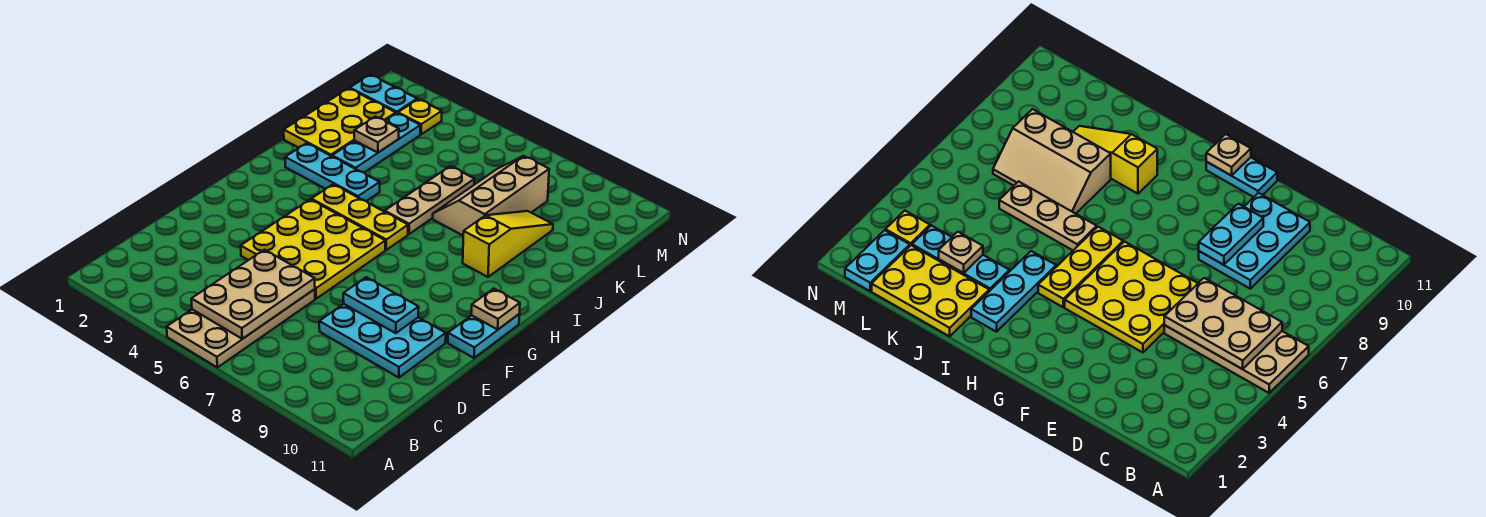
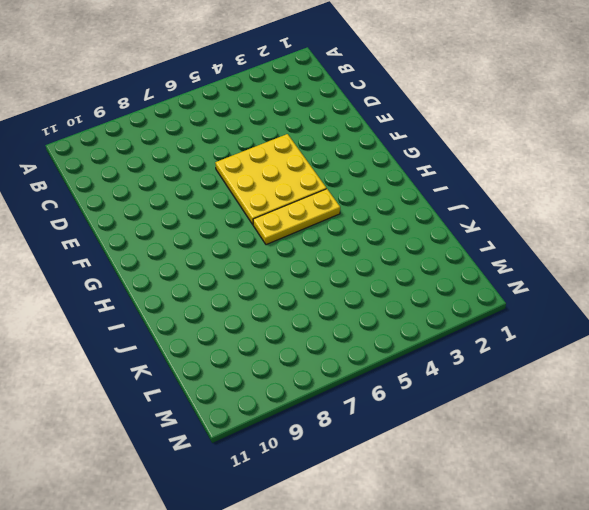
none -> tan 2x4 plate [167,289,315,367]
none -> cyan 2x3 plate [319,304,446,378]
none -> cyan 1x2 plate [448,314,519,358]

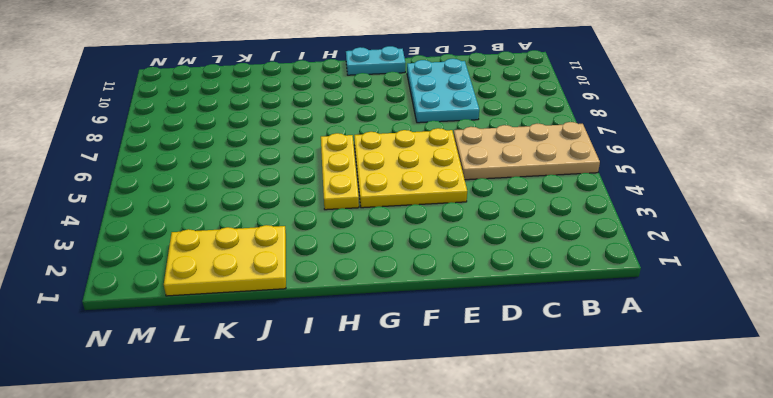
none -> cyan 1x3 plate [285,143,380,201]
none -> tan 1x3 plate [385,166,475,234]
none -> yellow 1x3 slope [463,211,553,277]

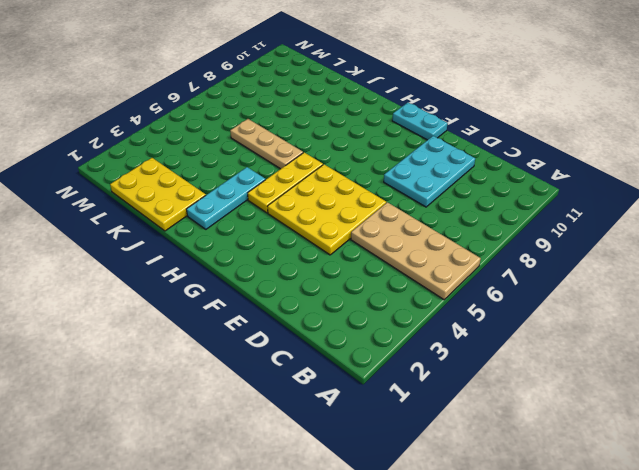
none -> yellow 1x3 slope [463,211,553,277]
none -> cyan 1x3 plate [332,113,420,172]
none -> tan 2x3 slope [433,156,549,235]

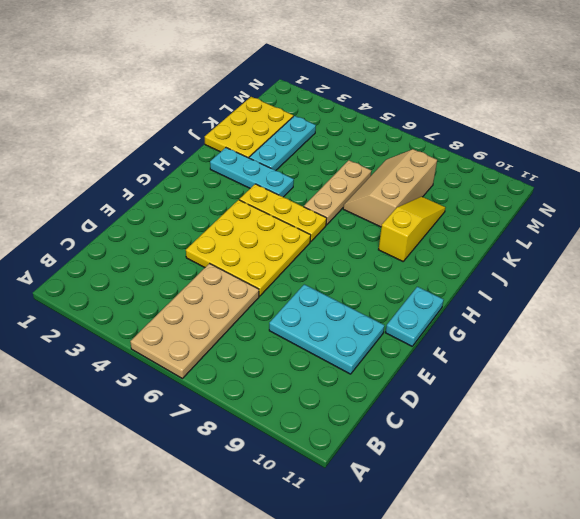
none -> cyan 1x2 plate [350,75,417,113]
none -> yellow 1x1 plate [398,99,442,134]
none -> tan 2x3 plate [191,250,315,339]

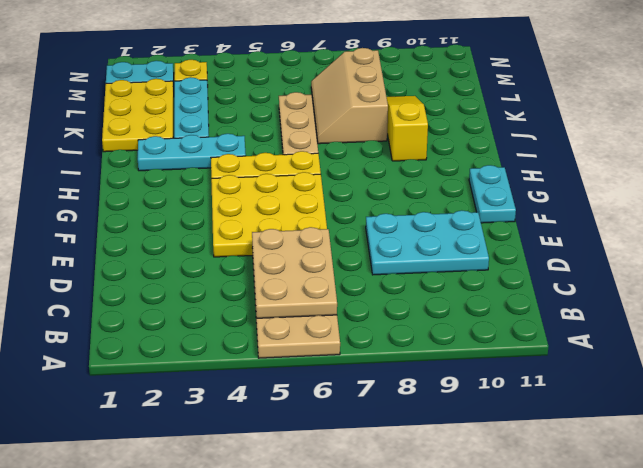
none -> cyan 1x2 plate [343,277,419,333]
none -> tan 1x1 plate [471,288,520,329]
none -> tan 1x1 plate [354,117,399,153]

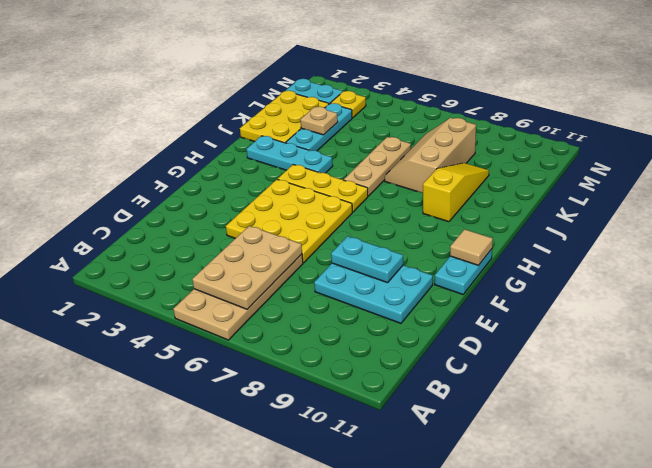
tan 1x1 tile [450,229,493,265] -> tan 1x1 plate [471,288,520,329]

